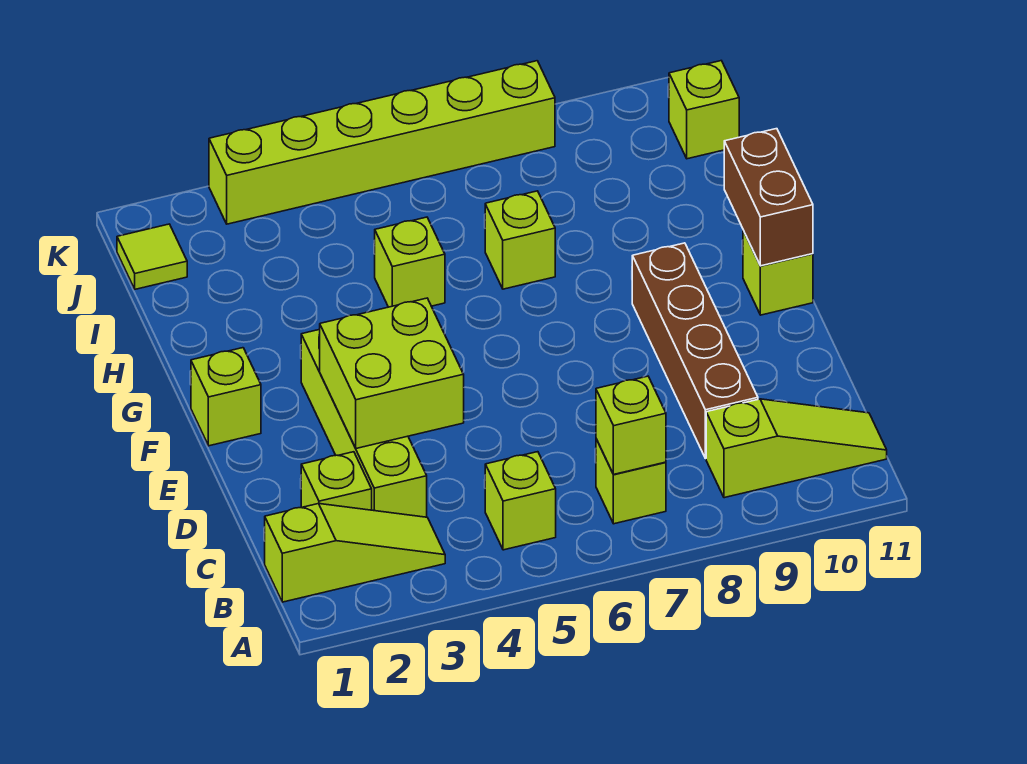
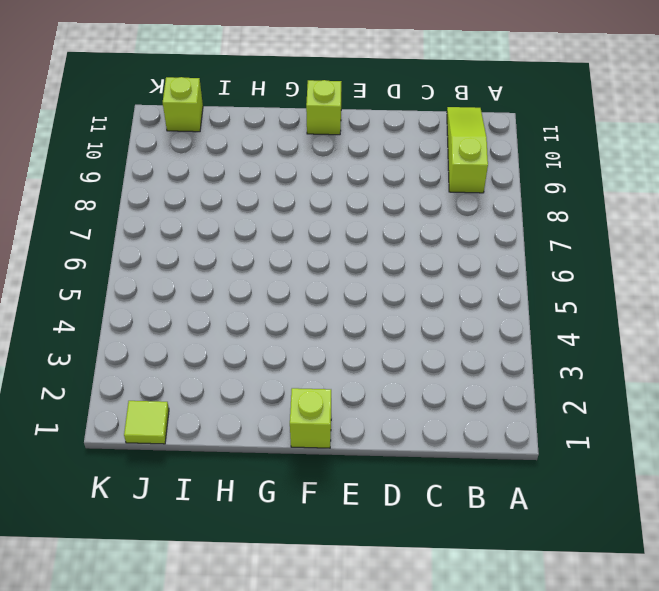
none -> lime 1x3 slope [265,504,445,602]
none -> lime 1x1 brick [485,452,556,550]
none -> lime 1x1 brick [596,439,666,524]

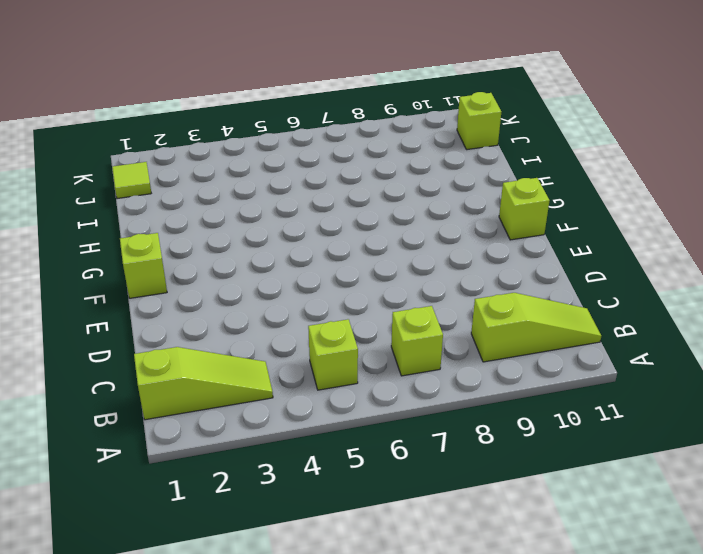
none -> lime 1x1 brick [301,452,372,510]
none -> lime 1x4 brick [301,329,427,517]
none -> brown 1x4 brick [632,243,758,459]

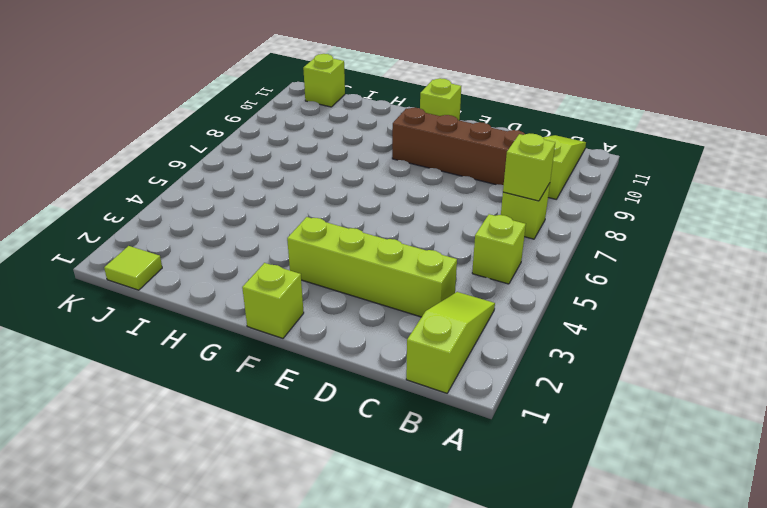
none -> lime 1x1 brick [301,452,372,510]
none -> lime 1x1 brick [375,217,445,307]
none -> lime 1x1 brick [485,191,555,289]

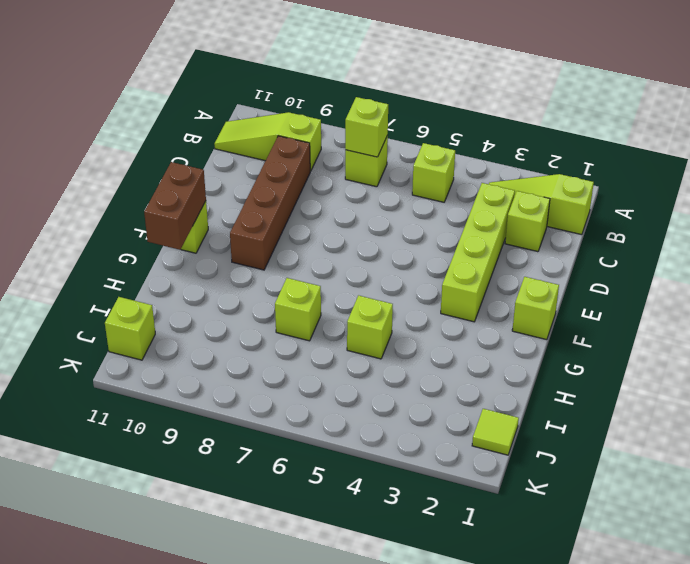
none -> lime 1x6 brick [209,61,555,224]
none -> lime 2x2 brick [320,298,464,448]

